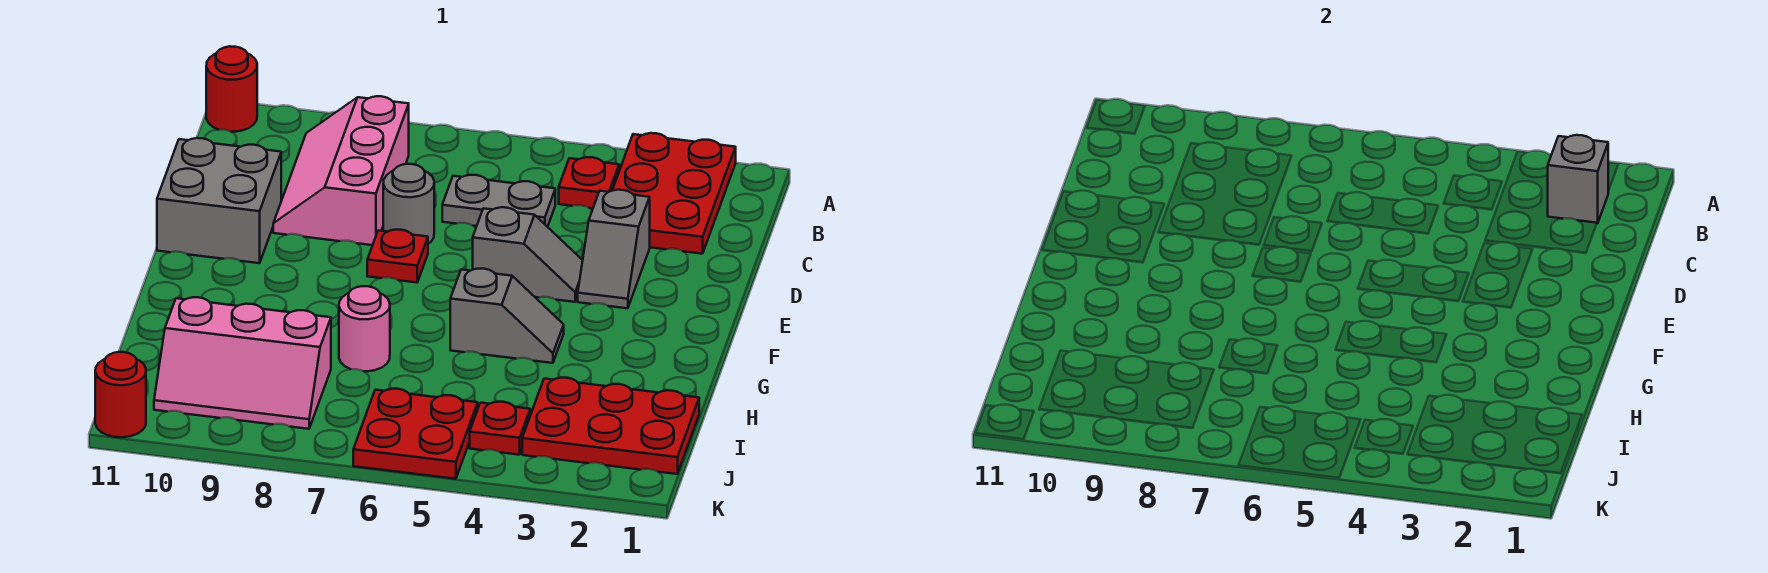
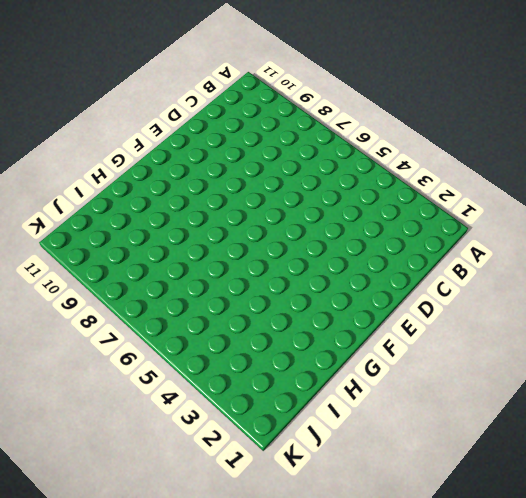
none -> red 2x3 plate [612,133,736,254]
none -> red 1x1 round brick [206,46,257,132]
none -> red 1x1 plate [559,157,619,208]

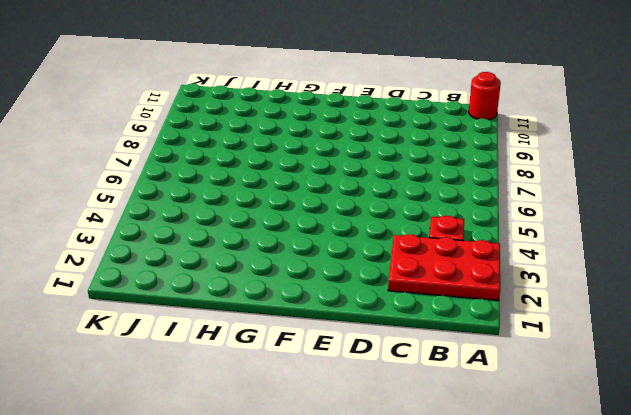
none -> pink 2x3 slope [273,96,409,245]
none -> grey 1x2 plate [442,175,555,227]
none -> grey 1x2 slope [578,190,650,308]

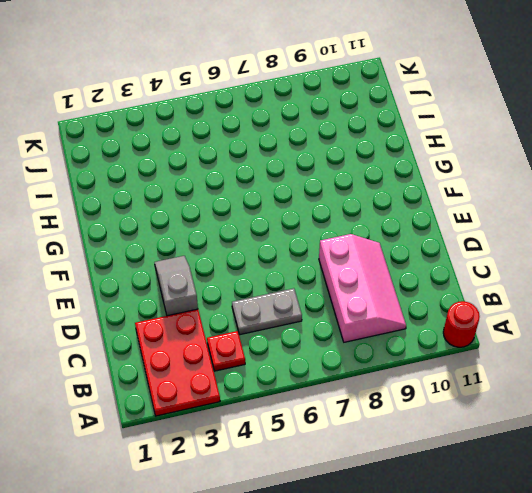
none -> grey 1x1 round brick [383,164,434,244]
none -> grey 2x2 brick [157,138,281,263]
none -> grey 1x2 slope [473,207,583,302]

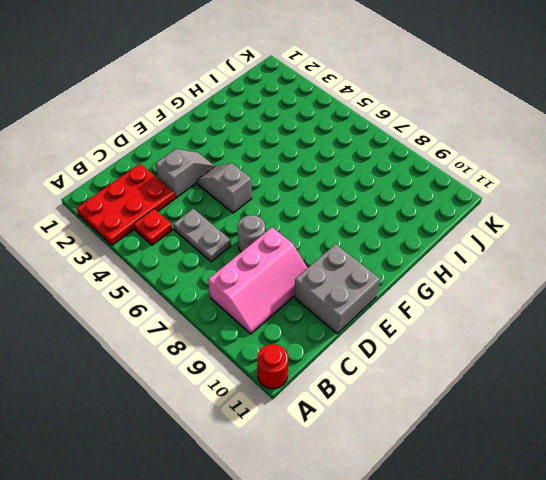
none -> red 1x1 plate [367,230,428,283]
none -> grey 1x2 slope [450,269,564,363]
none -> pink 1x1 round brick [339,286,390,371]

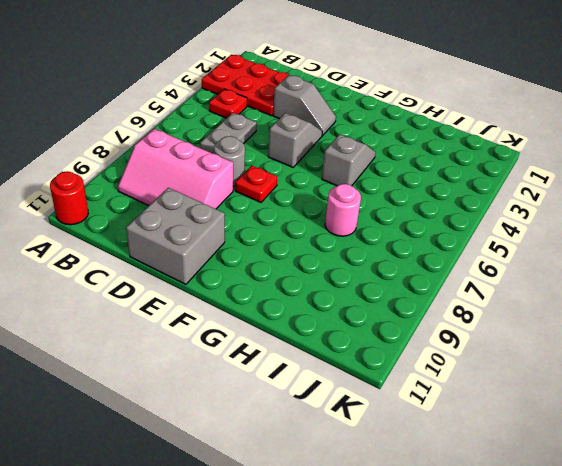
none -> red 2x3 plate [522,378,699,474]
none -> pink 2x3 slope [154,297,331,429]
none -> red 1x1 plate [470,402,530,455]

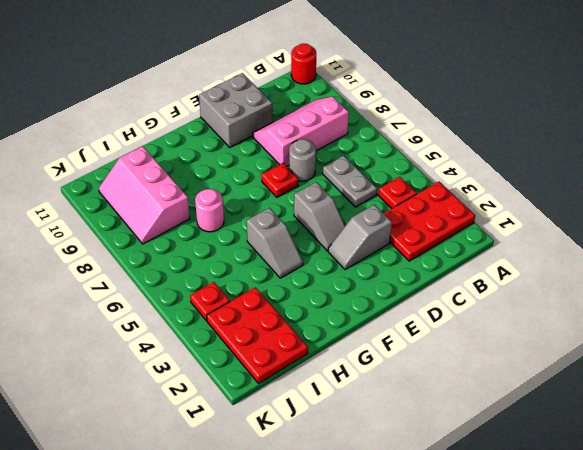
none -> red 2x2 plate [353,389,478,479]
none -> red 1x1 round brick [95,352,146,437]
none -> grey 1x1 brick [1548,135,1608,223]

